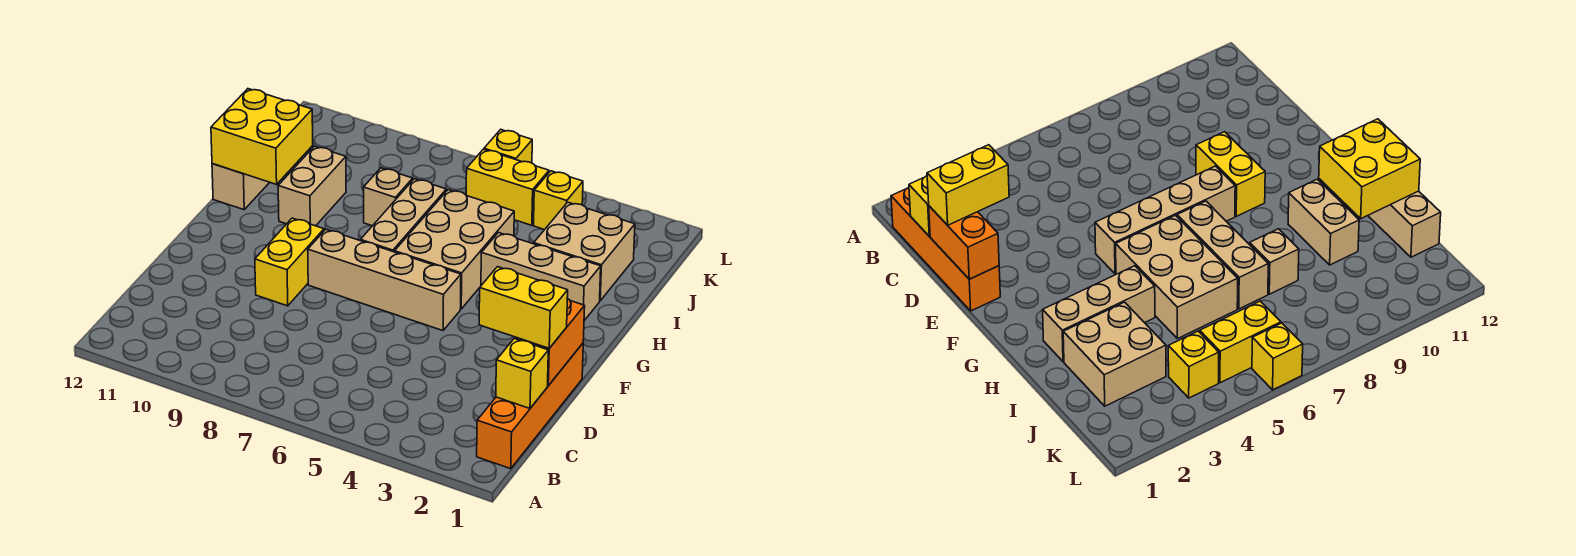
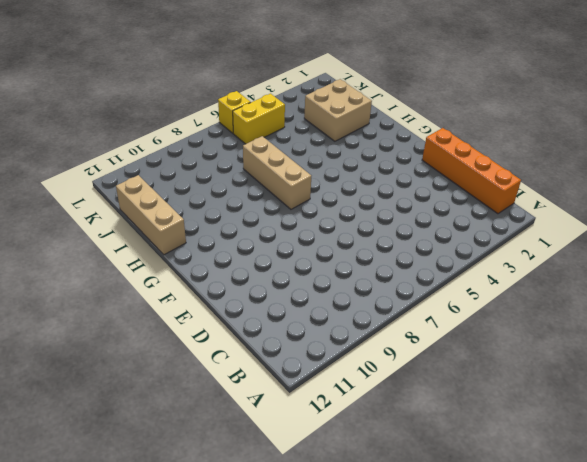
none -> yellow 1x2 brick [255,218,324,306]
none -> tan 1x4 brick [308,229,461,331]
none -> tan 2x3 brick [395,190,514,309]

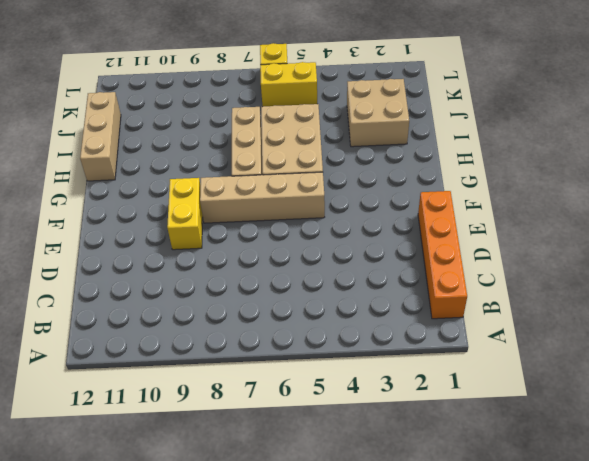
none -> tan 1x3 brick [481,233,601,321]
none -> tan 1x2 brick [278,146,346,226]
none -> tan 1x1 brick [364,168,413,226]

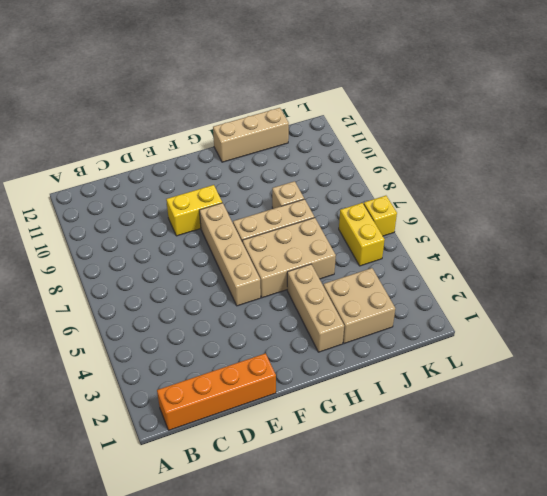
none -> tan 1x2 brick [278,146,346,226]
none -> yellow 1x1 brick [533,171,583,230]
none -> yellow 1x1 brick [496,339,548,408]

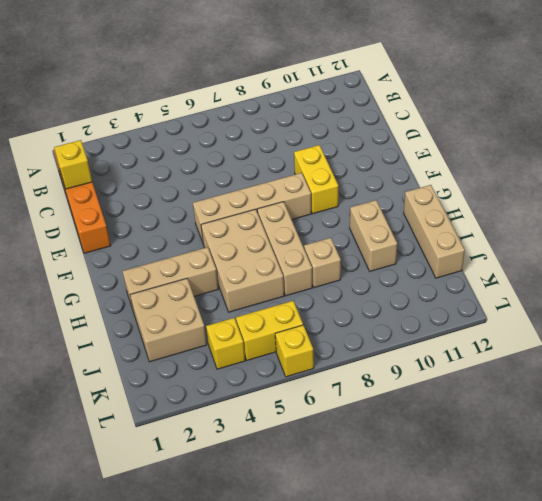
none -> orange 1x2 brick [515,299,585,386]
none -> yellow 2x2 brick [211,89,313,184]
none -> yellow 1x2 brick [479,267,568,348]

